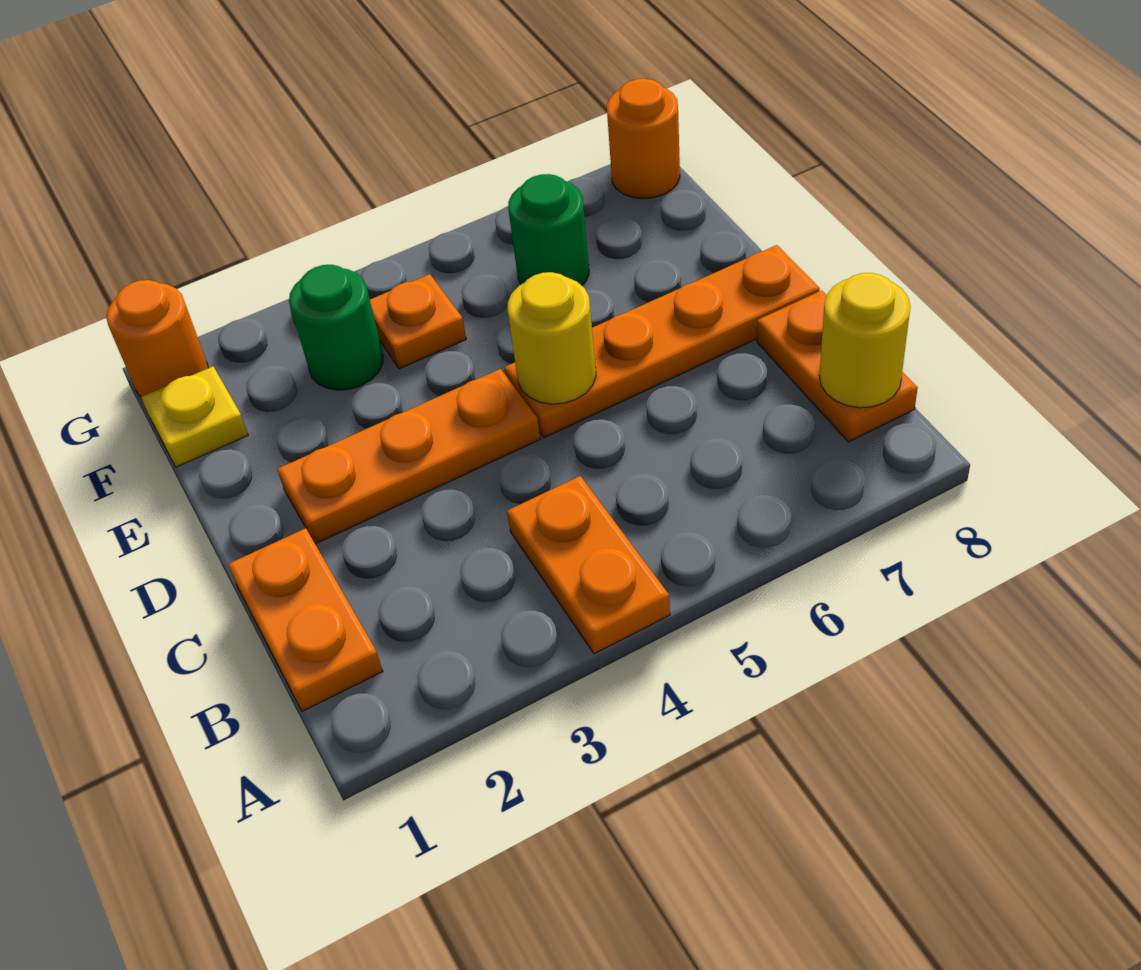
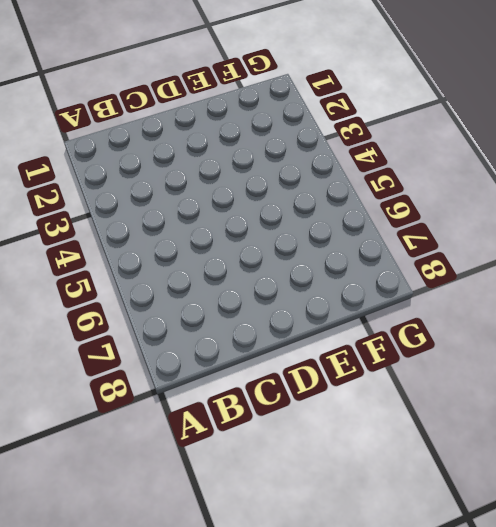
none -> orange 1x2 plate [507,476,670,654]
none -> orange 1x2 plate [228,528,383,711]
none -> orange 1x2 plate [757,290,918,442]

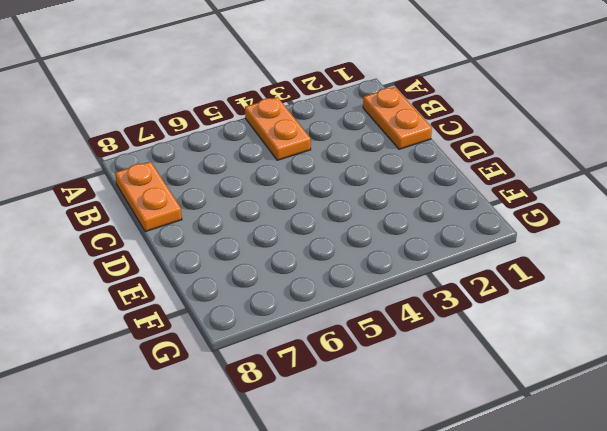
none -> orange 1x3 plate [277,369,540,544]
none -> orange 1x4 plate [504,245,820,438]
none -> yellow 1x1 plate [141,367,248,467]

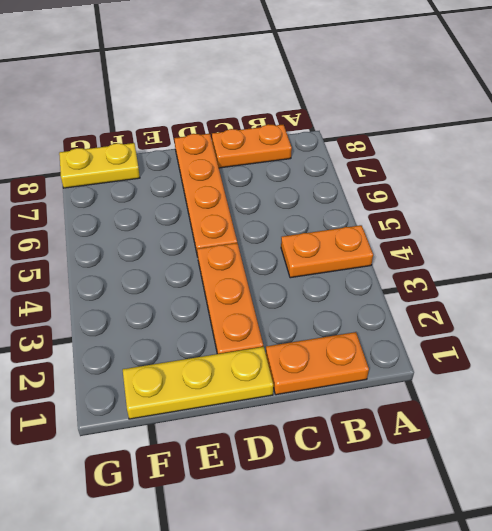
yellow 1x3 plate [123,347,273,419] -> yellow 1x1 plate [141,367,248,467]
yellow 1x2 plate [59,143,140,188] -> orange 1x1 round brick [607,79,680,199]
none -> green 1x1 round brick [289,265,383,390]
none -> orange 1x1 plate [370,274,466,369]
none -> green 1x1 round brick [508,174,589,285]

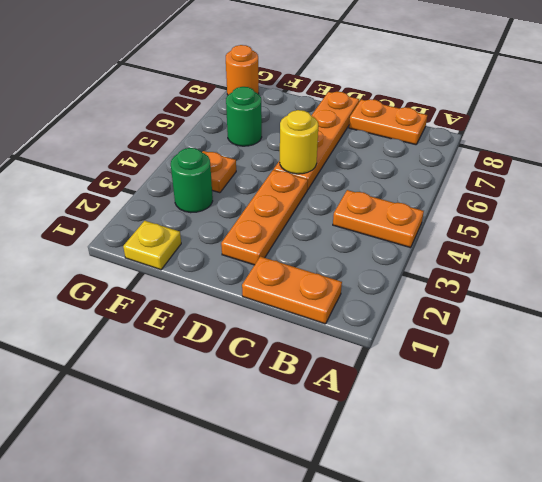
none -> orange 1x1 round brick [106,280,208,397]
none -> yellow 1x1 round brick [819,273,911,408]

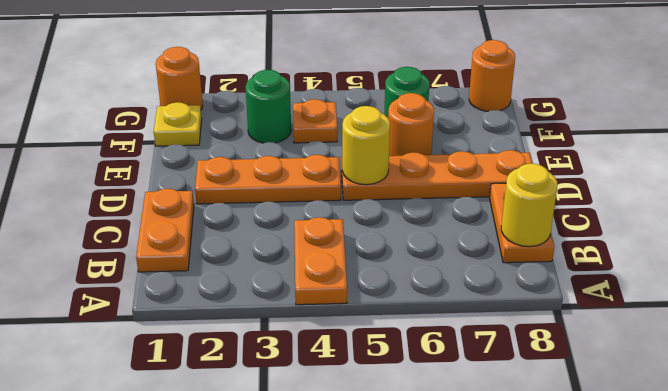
orange 1x1 round brick [388,93,434,156] -> none

